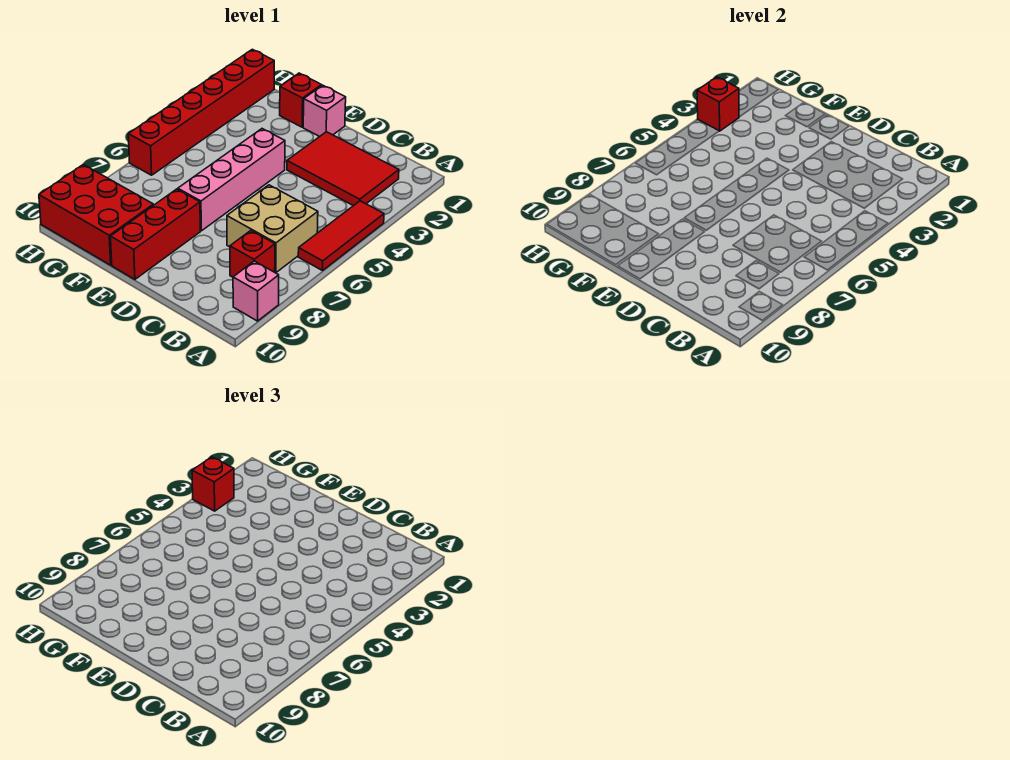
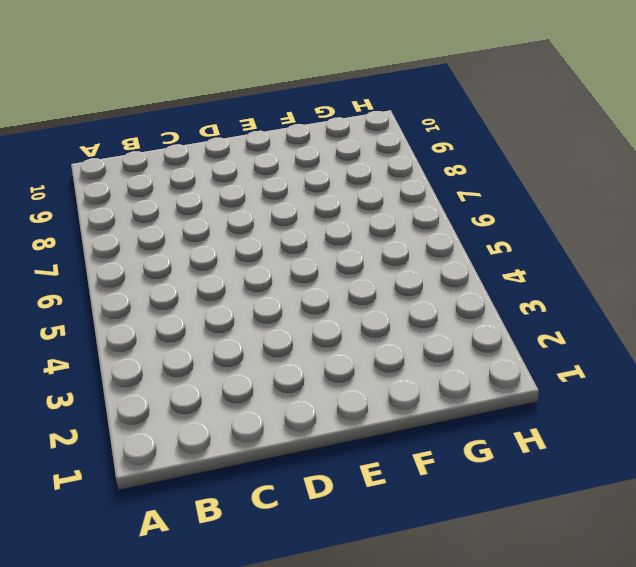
none -> red 1x3 tile [298,201,384,271]
none -> pink 1x1 brick [233,261,279,321]
none -> red 2x3 tile [287,132,399,206]

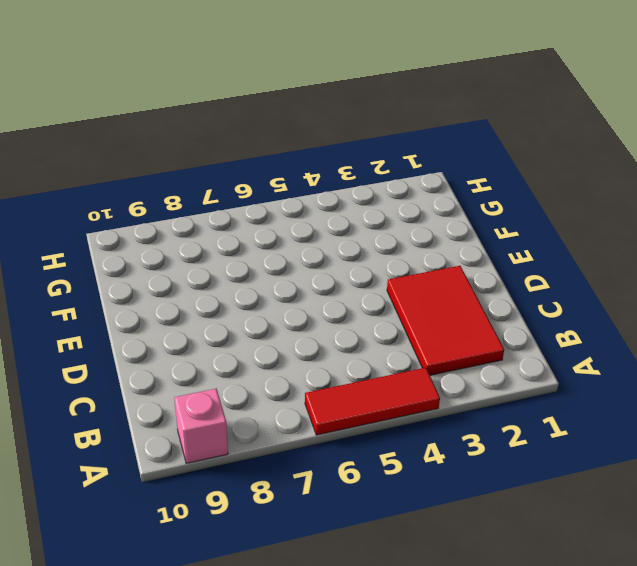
none -> tan 2x2 brick [227,185,318,273]
none -> red 1x1 brick [230,231,275,277]
none -> pink 1x1 brick [303,85,346,137]

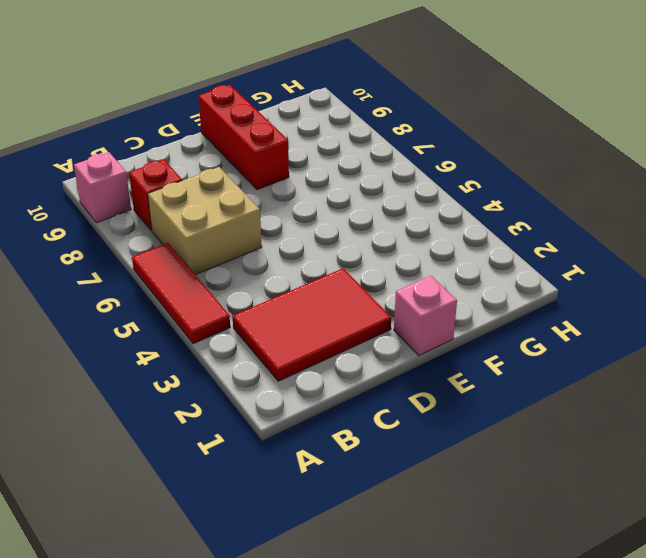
none -> pink 1x4 brick [178,129,285,231]
none -> red 1x1 brick [280,73,322,127]
none -> red 2x3 brick [39,165,154,265]

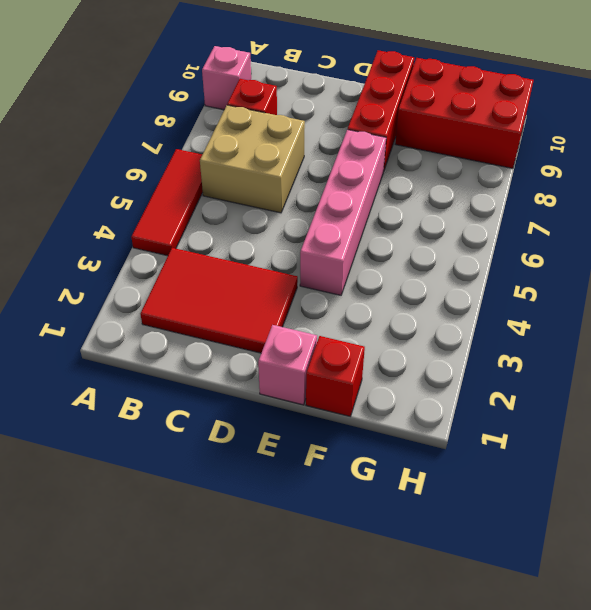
none -> red 1x6 brick [128,49,274,175]
none -> red 1x1 brick [697,77,739,131]
none -> red 1x1 brick [192,457,234,511]

